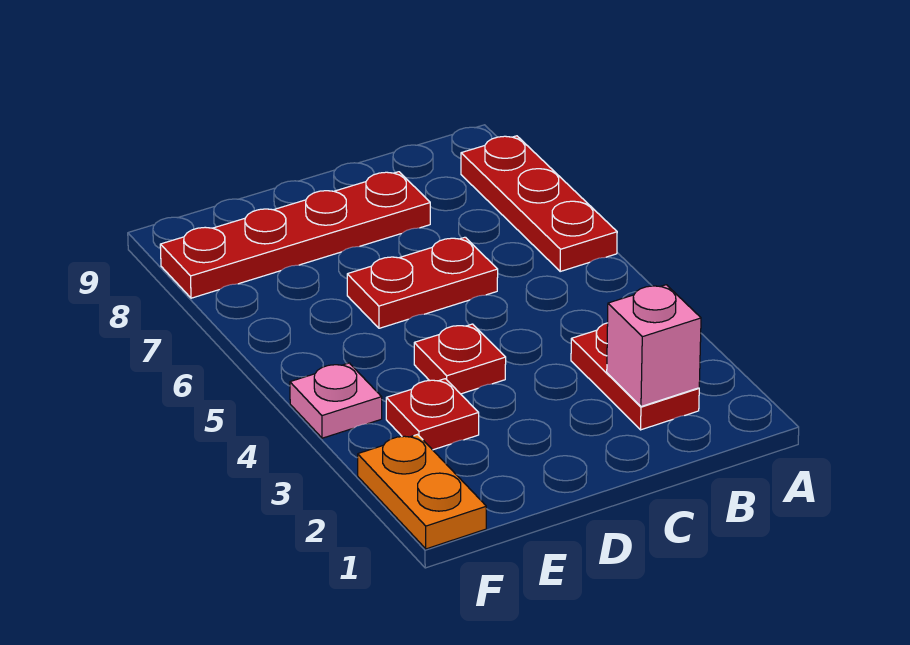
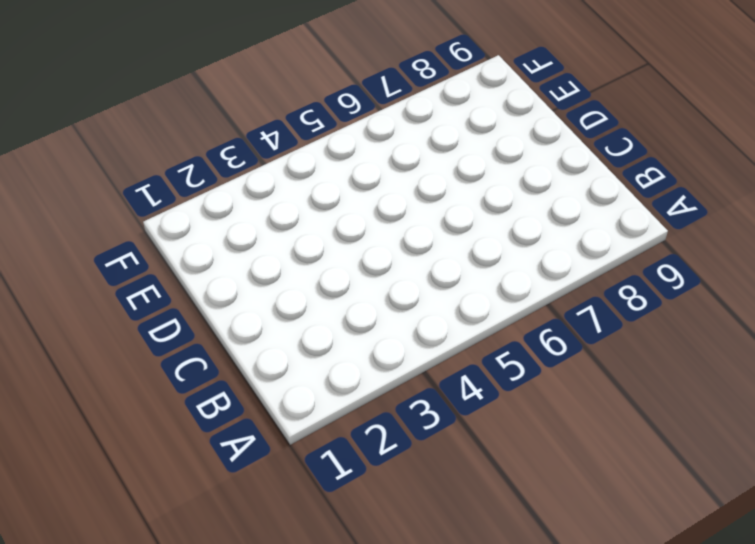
none -> red 1x3 plate [461,136,617,271]
none -> red 1x2 plate [571,323,699,430]

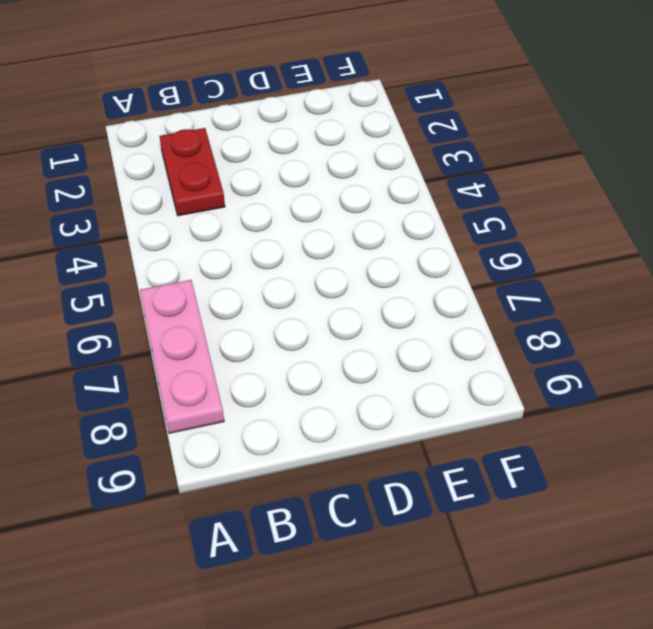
pink 1x3 plate [140,280,224,433] -> red 1x3 plate [461,136,617,271]
none -> red 1x2 plate [347,237,498,328]
none -> red 1x4 plate [160,172,430,298]

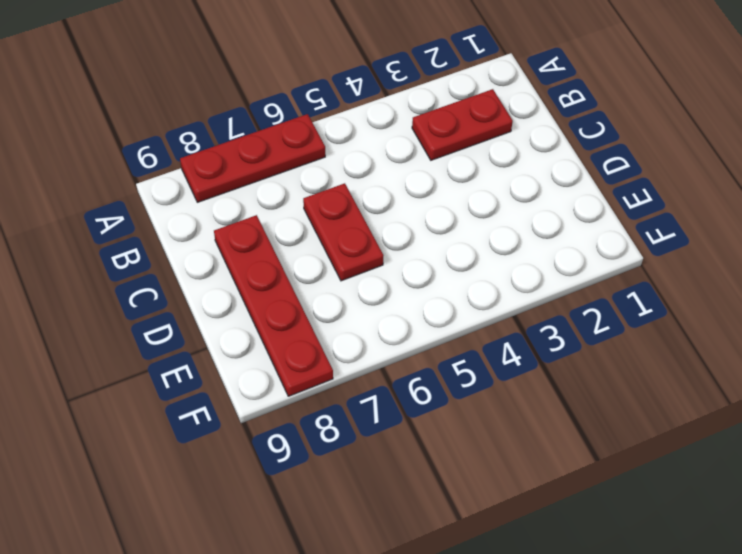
none -> red 1x1 plate [414,324,506,394]
none -> red 1x1 plate [386,379,479,450]

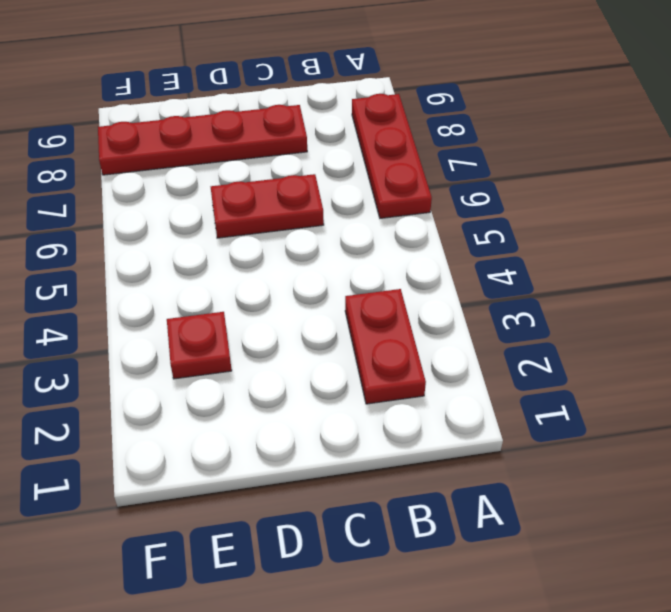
none -> red 1x1 plate [414,324,506,394]
none -> orange 1x2 plate [358,435,486,549]

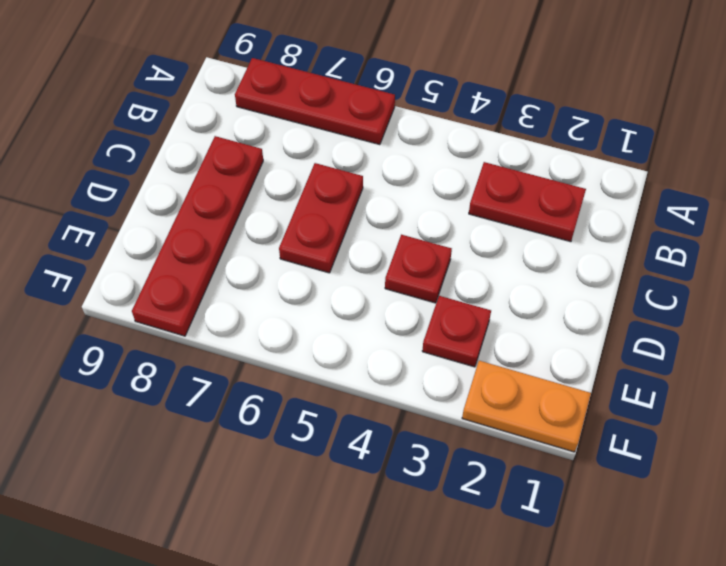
none -> pink 1x1 plate [290,363,382,438]
none -> pink 1x1 brick [607,285,701,406]

